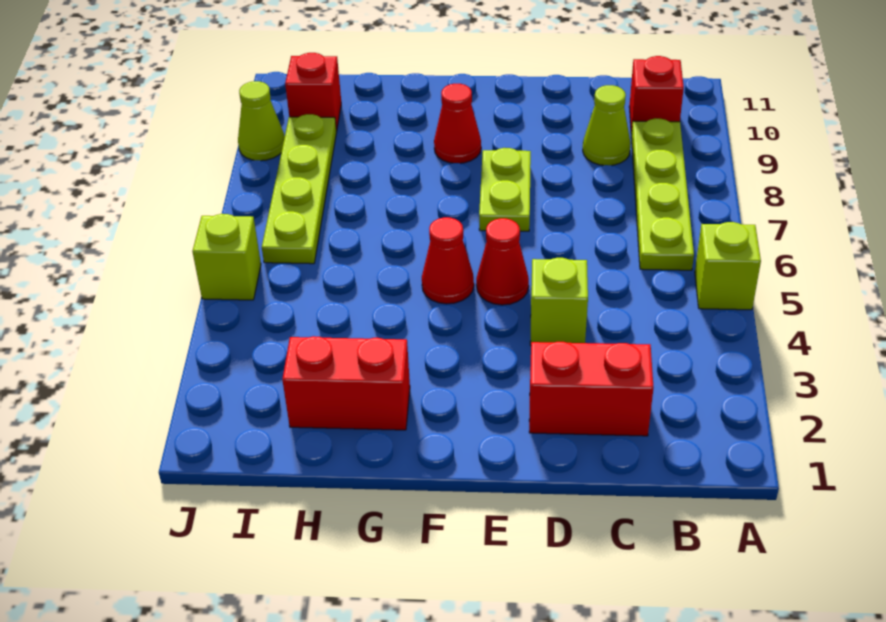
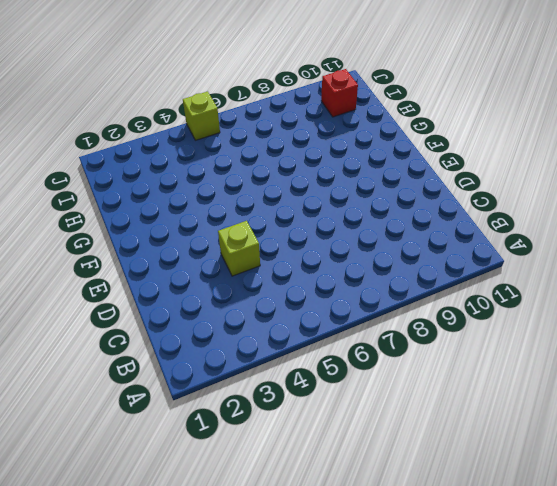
none -> lime 1x1 brick [695,222,761,310]
none -> lime 1x4 plate [631,118,694,270]
none -> red 1x1 brick [629,56,684,134]

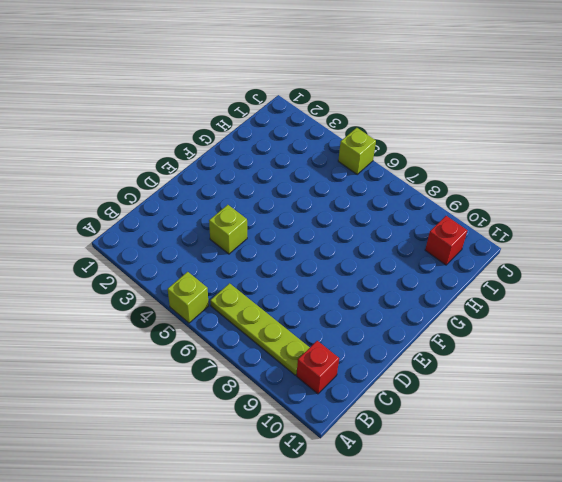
none -> red 1x2 brick [529,342,654,436]
none -> lime 1x1 cone [583,85,631,165]
none -> red 1x1 cone [476,218,529,305]

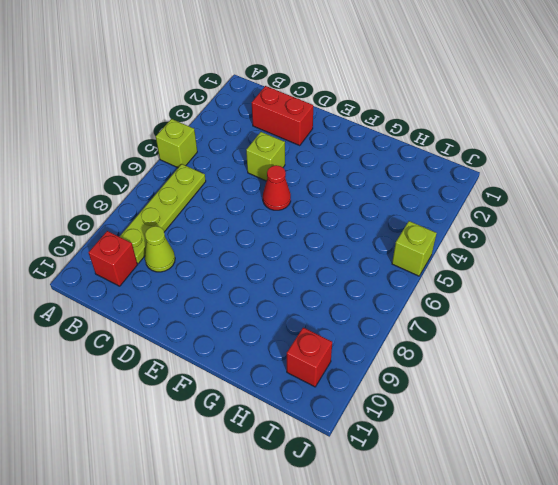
none -> lime 1x2 plate [479,148,531,231]
none -> red 1x1 cone [422,217,474,304]
none -> red 1x1 cone [434,84,481,163]

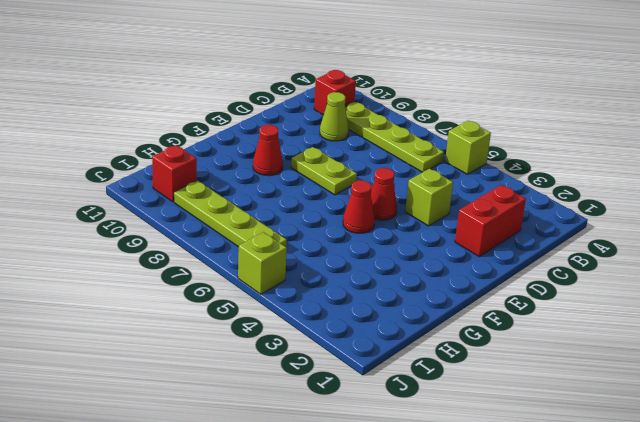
none -> red 1x2 brick [282,336,410,430]
none -> lime 1x1 cone [238,81,285,161]

